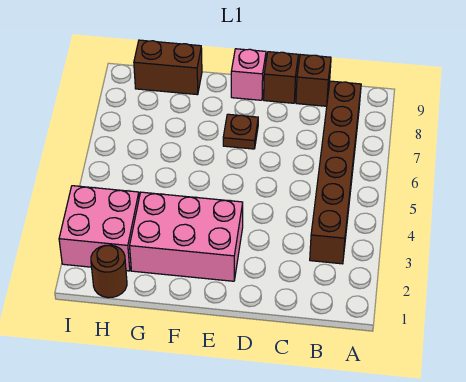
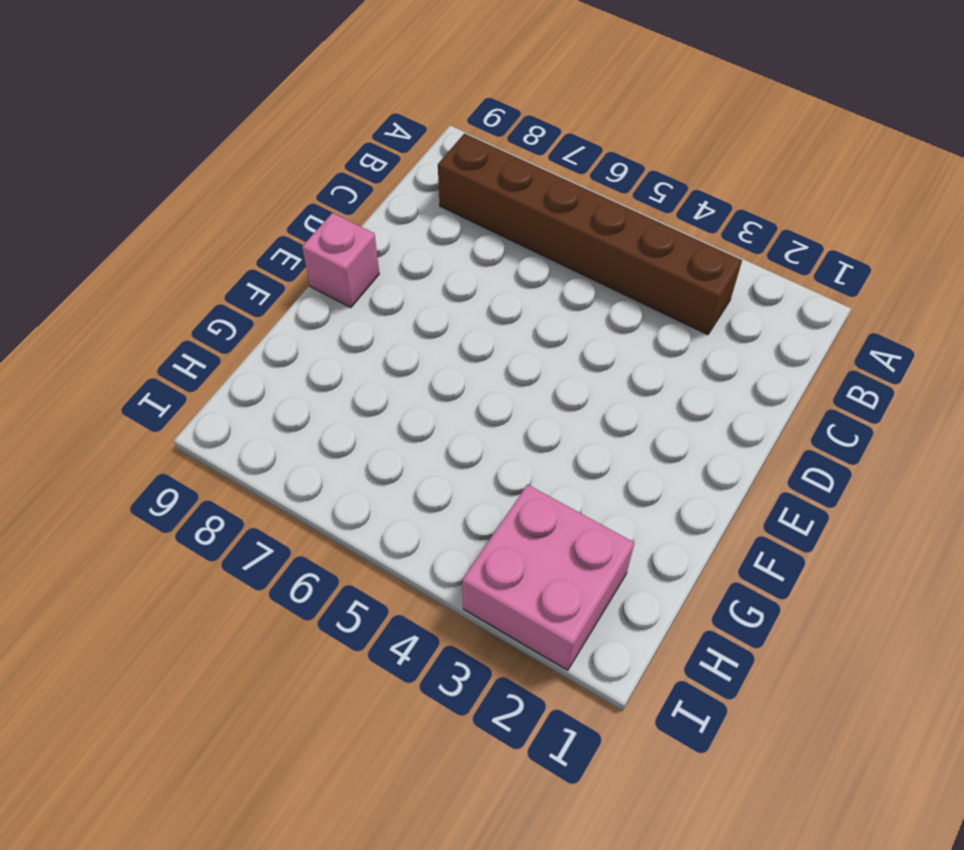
none -> brown 1x1 brick [296,55,331,106]
none -> brown 1x1 brick [264,52,299,103]

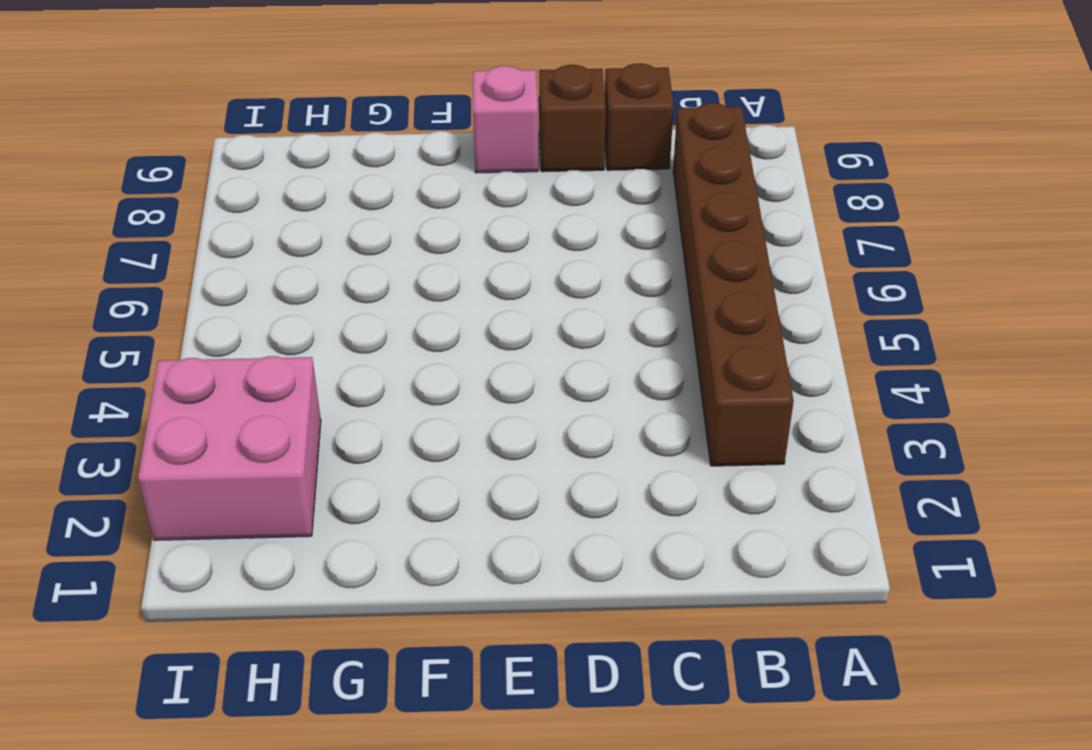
none -> pink 2x3 brick [130,192,243,281]
none -> brown 1x1 plate [223,114,258,149]

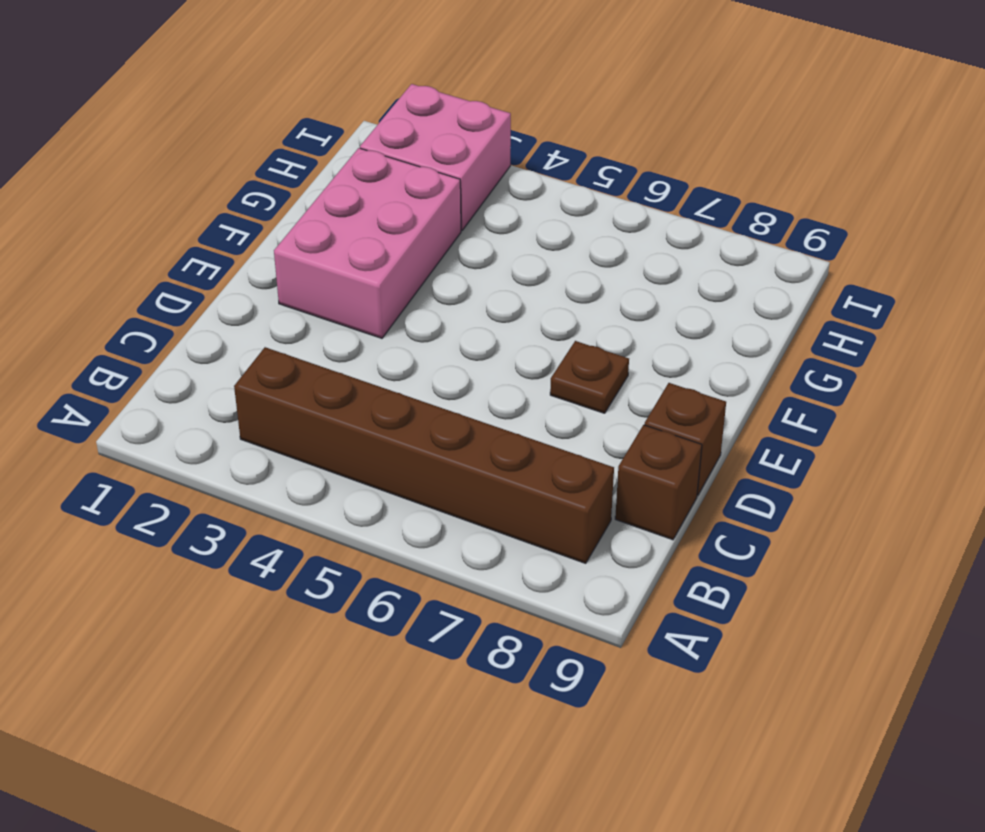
none -> pink 1x1 brick [231,49,266,100]
none -> brown 1x2 brick [134,40,202,95]

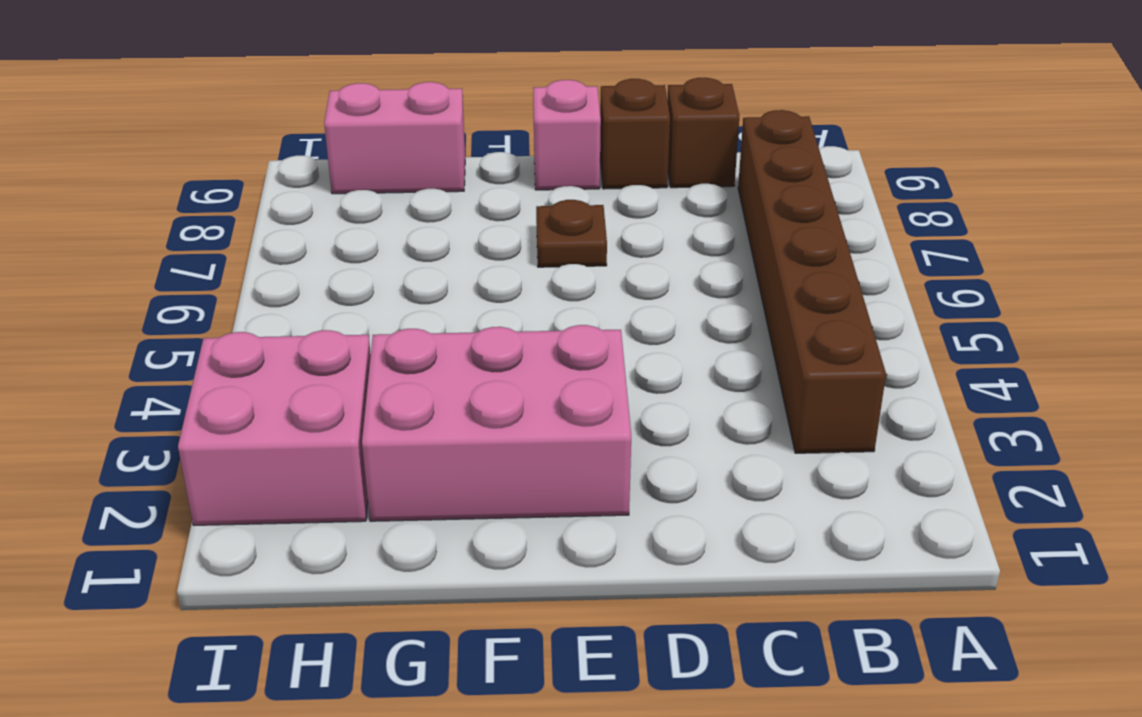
pink 1x2 brick [324,82,465,194] -> brown 1x2 brick [134,40,202,95]
none -> brown 1x1 round brick [91,245,127,298]

